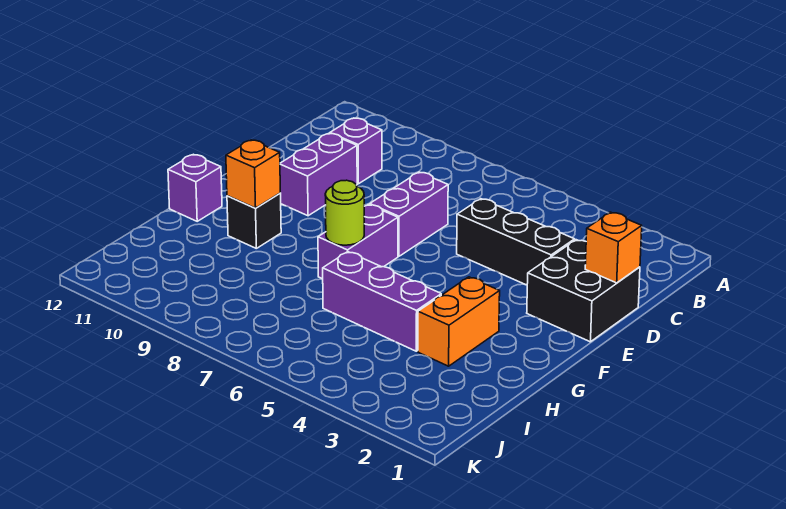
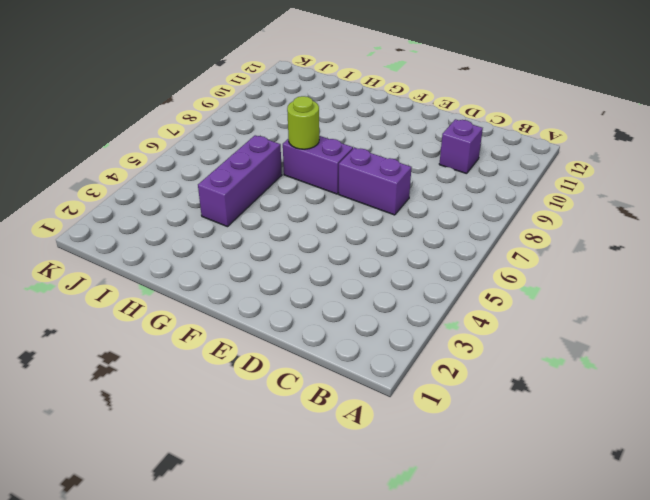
none -> black 2x2 brick [527,240,640,342]
none -> black 1x3 brick [457,199,575,285]
none -> purple 1x2 brick [280,133,357,216]

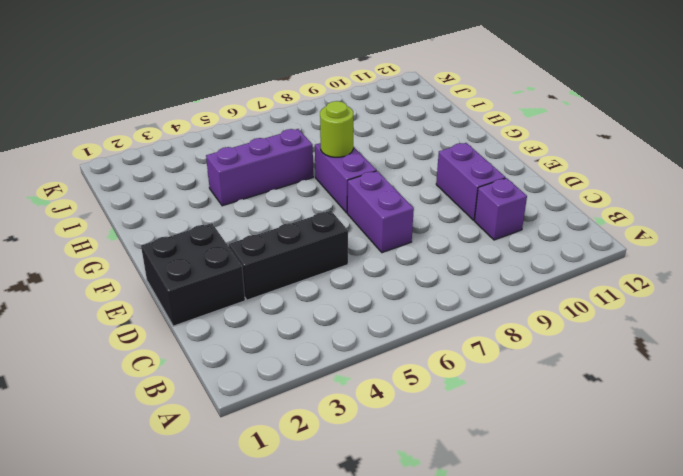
none -> orange 1x2 brick [418,277,500,366]
none -> black 1x1 brick [227,193,281,248]
none -> purple 1x1 brick [168,154,222,221]

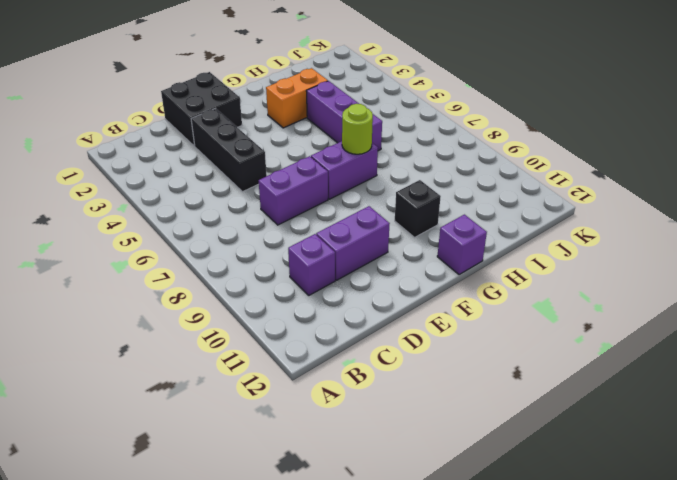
none -> orange 1x1 brick [585,212,642,283]
none -> orange 1x1 brick [226,140,280,208]

